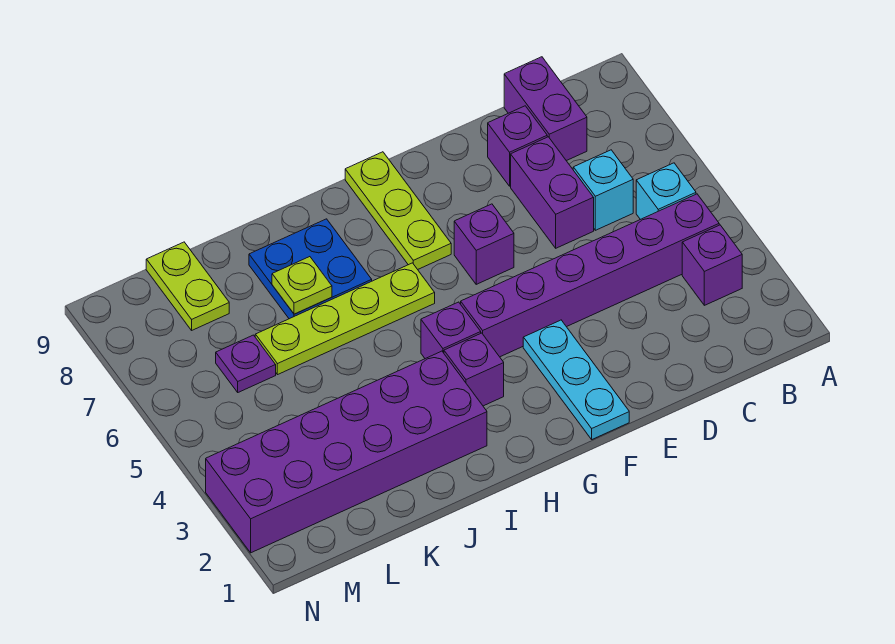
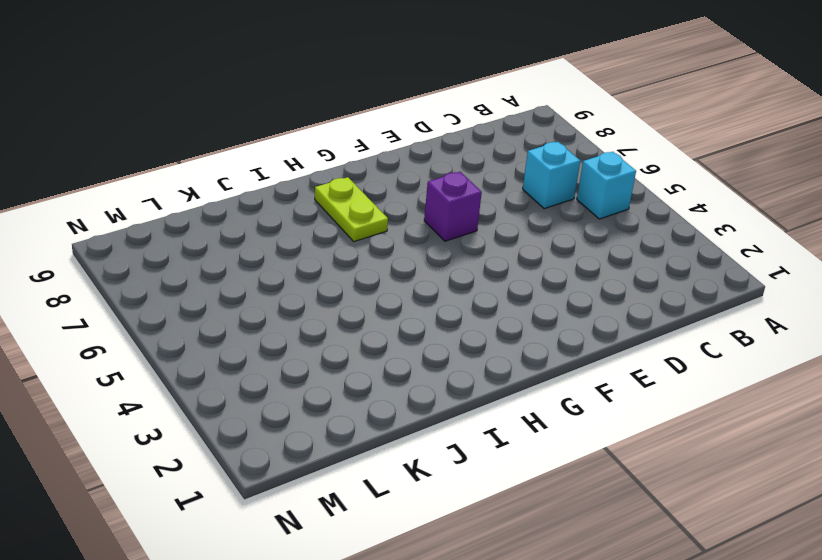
lime 1x2 plate [315,177,388,242] -> lime 1x2 plate moved to [146,242,229,330]
none -> purple 1x1 brick [682,225,742,305]
none -> purple 1x6 brick [461,194,719,357]
none -> purple 1x2 brick [504,57,587,161]

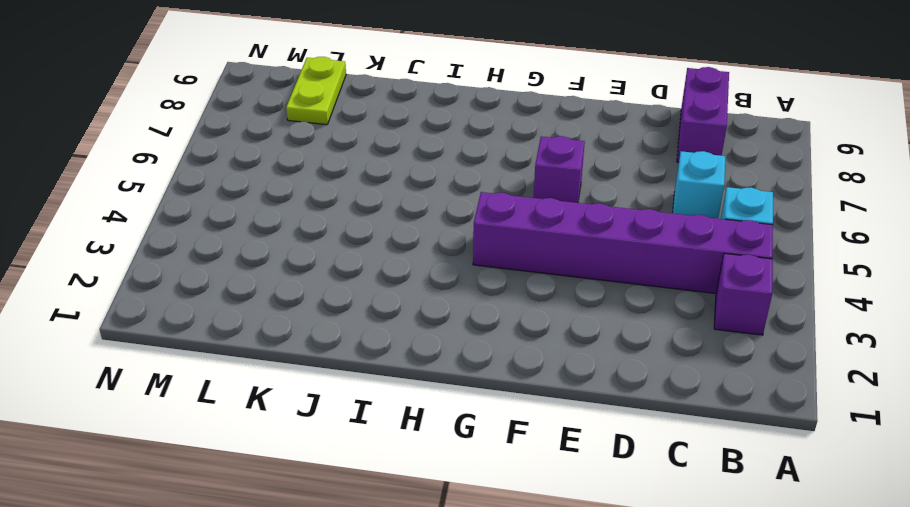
none -> purple 1x2 brick [511,137,594,248]
none -> purple 1x1 brick [488,106,547,186]
none -> cyan 1x3 plate [523,320,629,439]

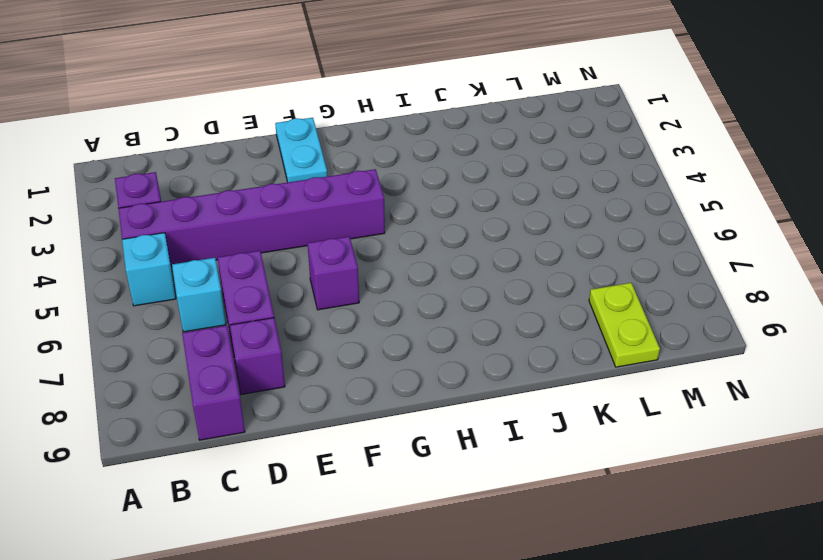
cyan 1x2 plate [275,118,327,182] -> cyan 1x3 plate [523,320,629,439]
none -> lime 1x3 plate [345,152,451,269]
none -> purple 1x1 brick [444,333,504,406]
none -> purple 1x1 brick [421,302,481,359]

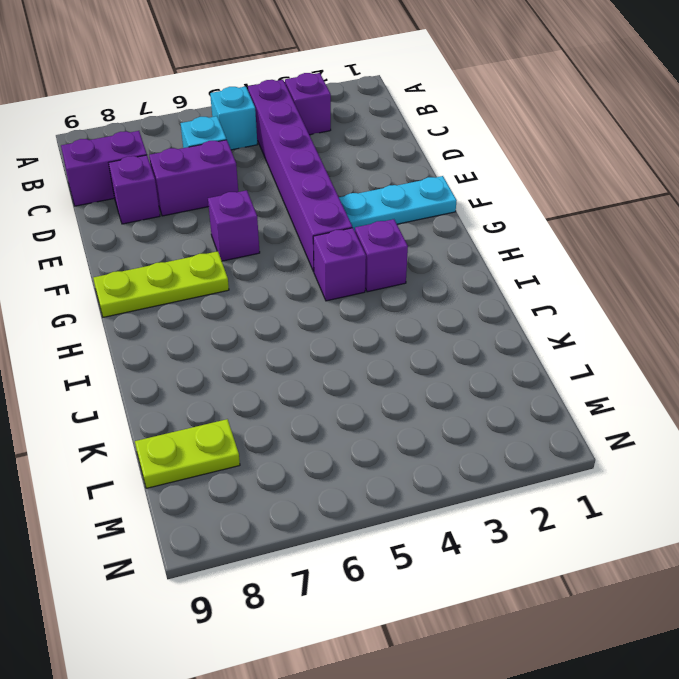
none -> lime 1x4 plate [255,263,435,375]
none -> purple 2x6 brick [206,351,487,553]
none -> blue 2x2 plate [249,219,372,319]

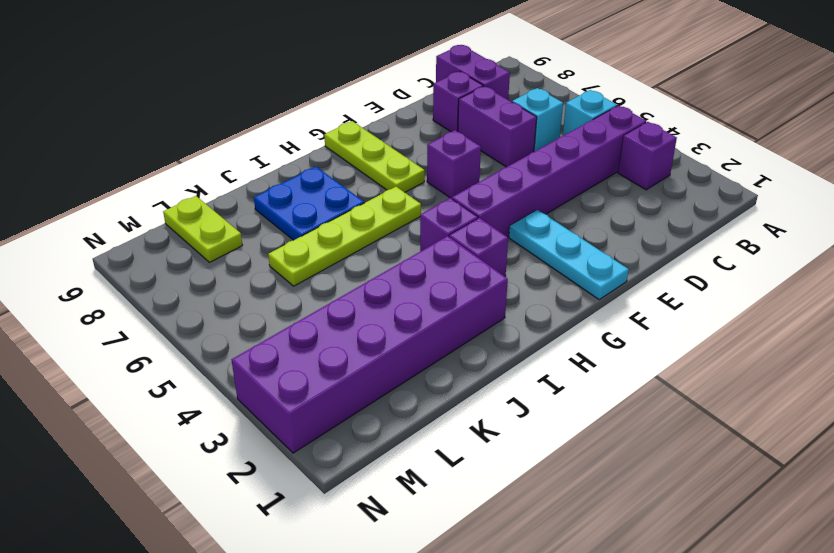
none -> purple 1x1 plate [216,335,276,392]
none -> lime 1x1 plate [272,257,332,314]

